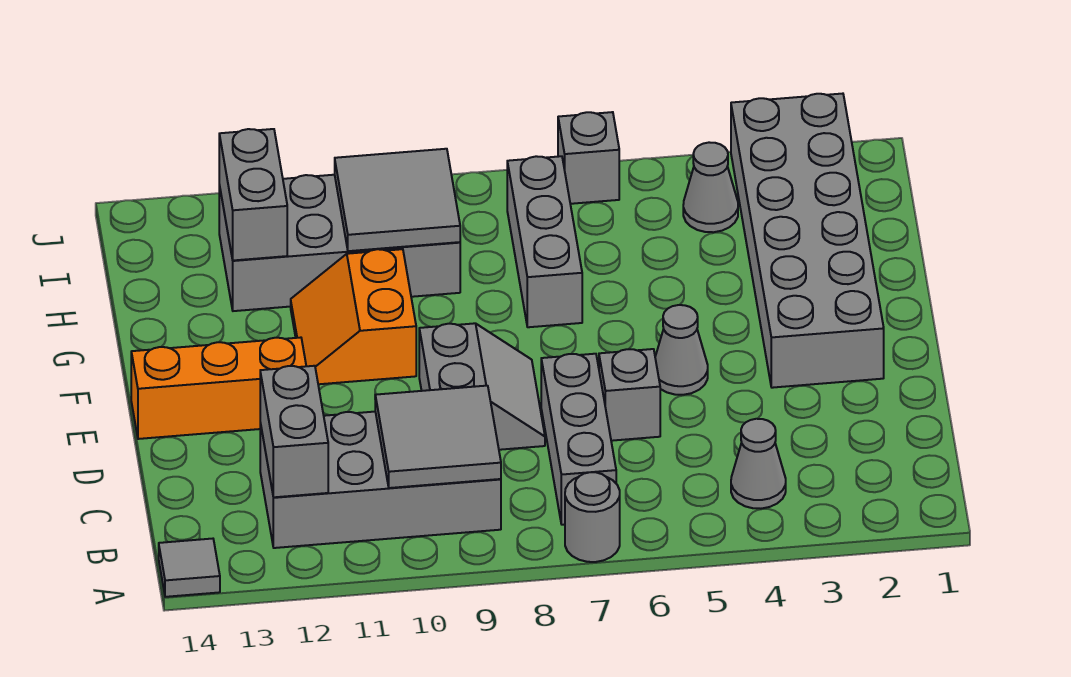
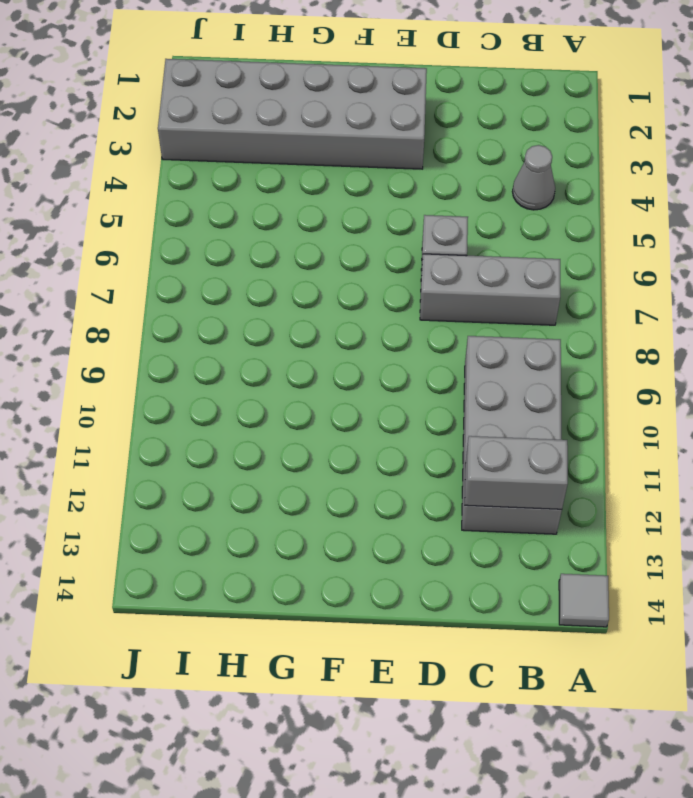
none -> grey 1x1 round brick [565,472,620,562]
none -> grey 2x2 slope [419,323,545,450]
none -> grey 1x1 cone [655,305,708,395]

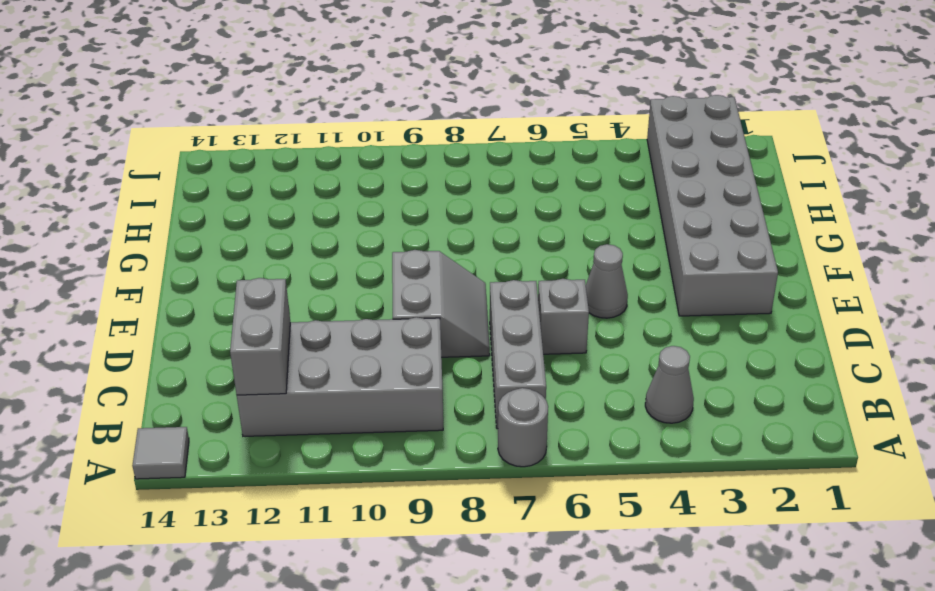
none -> orange 1x3 brick [131,338,306,439]
none -> orange 2x2 slope [291,249,416,384]
none -> grey 1x3 brick [507,156,582,327]

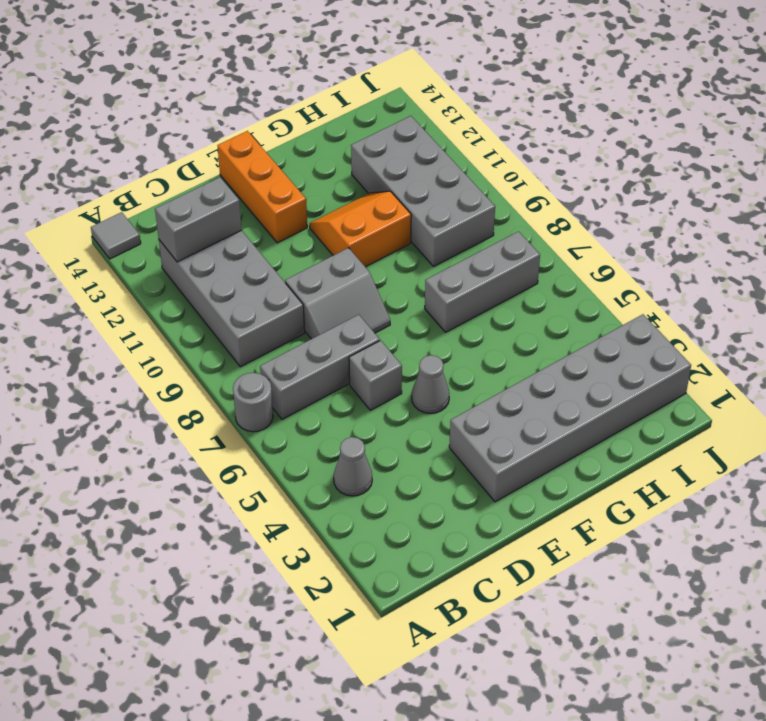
none -> grey 1x1 cone [683,142,738,232]
none -> grey 1x1 brick [558,112,619,204]
none -> grey 2x2 tile [375,386,501,488]

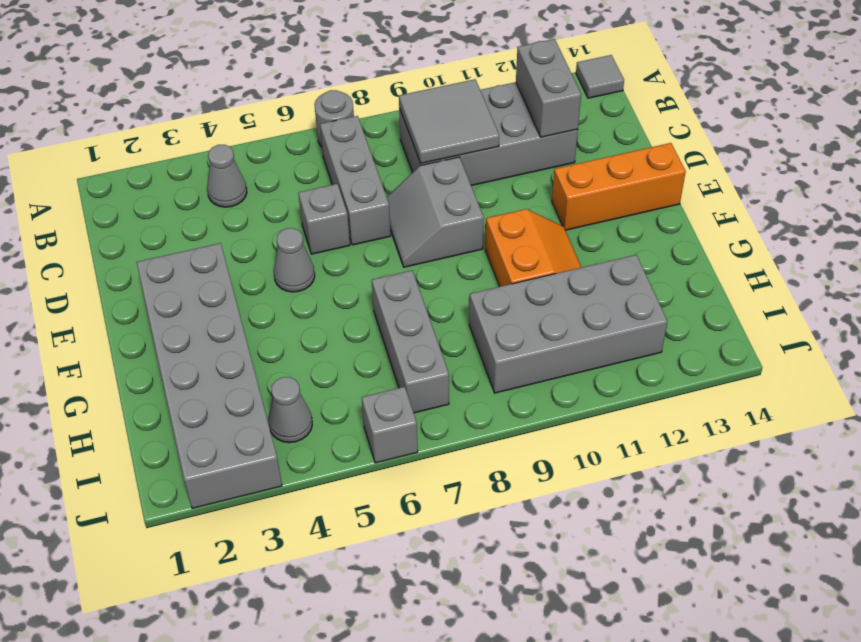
none -> grey 2x2 tile [335,149,460,251]
none -> grey 1x2 brick [219,129,287,260]

